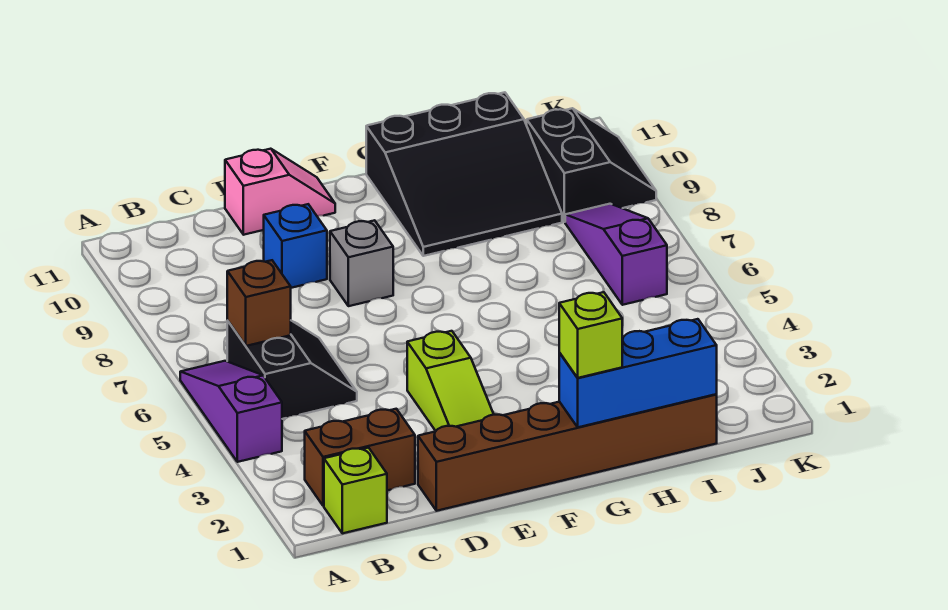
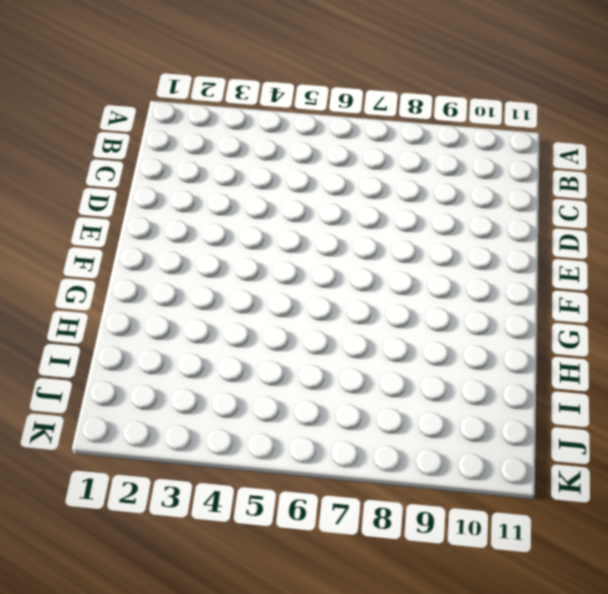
none -> purple 1x3 slope [180,361,282,462]
none -> lime 1x1 brick [324,448,387,533]
none -> brown 1x2 brick [305,409,415,506]

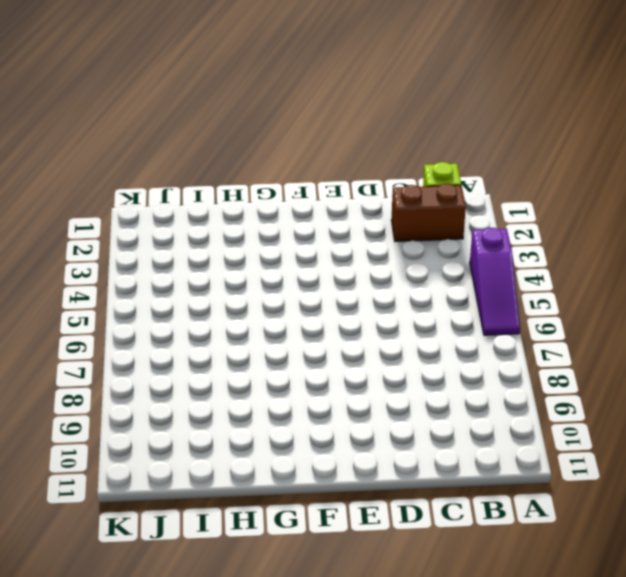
none -> black 2x2 slope [227,321,357,419]
none -> brown 1x6 brick [418,394,717,511]
none -> blue 1x1 brick [264,204,327,288]

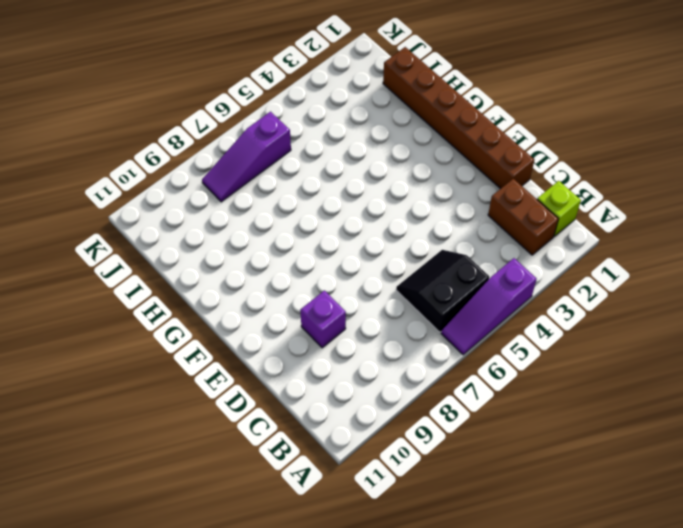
purple 1x1 brick [300,291,346,348] -> blue 1x1 brick [264,204,327,288]
none -> pink 1x2 slope [225,149,335,235]
none -> lime 1x3 slope [407,331,494,431]
none -> grey 1x1 brick [330,220,393,306]

